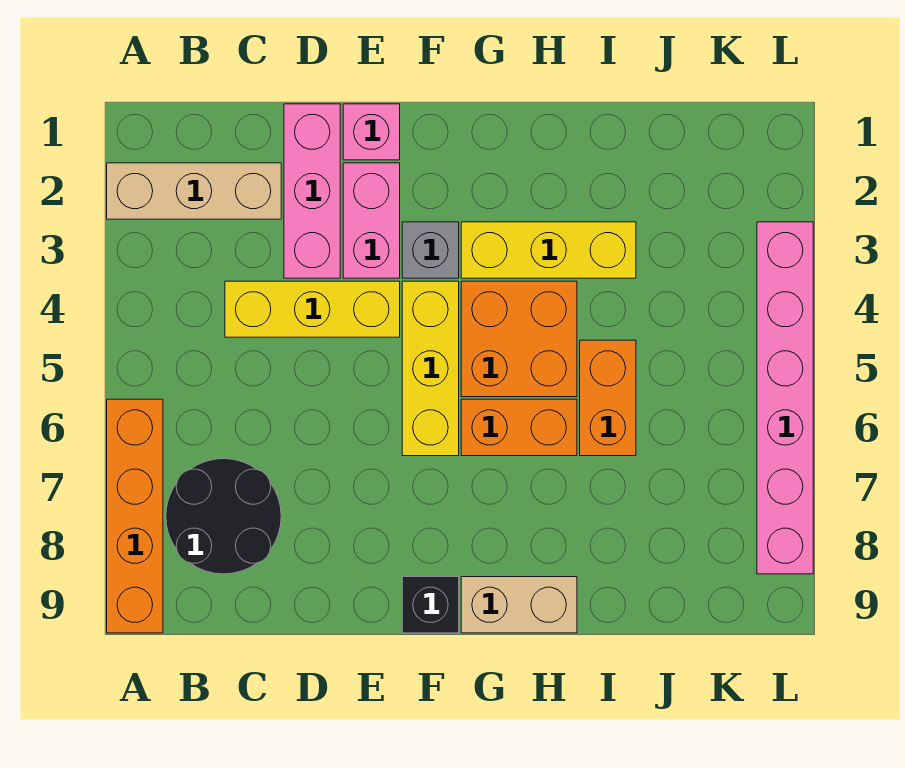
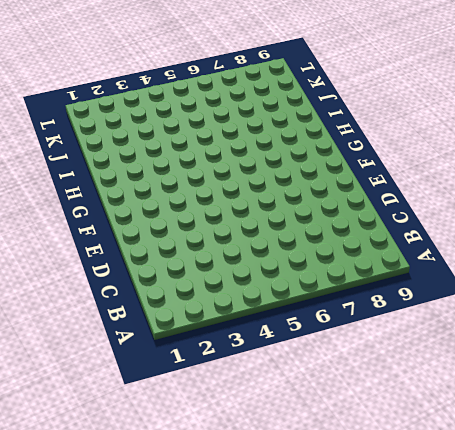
none -> tan 1x3 brick [107,163,281,219]
none -> orange 1x4 brick [107,399,163,633]
none -> black 2x2 round brick [166,459,281,574]

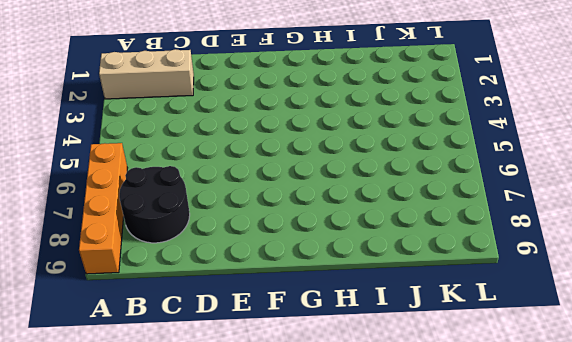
none -> yellow 1x3 brick [225,281,400,337]
none -> pink 1x3 brick [284,104,340,278]
none -> pink 1x1 brick [343,104,400,160]

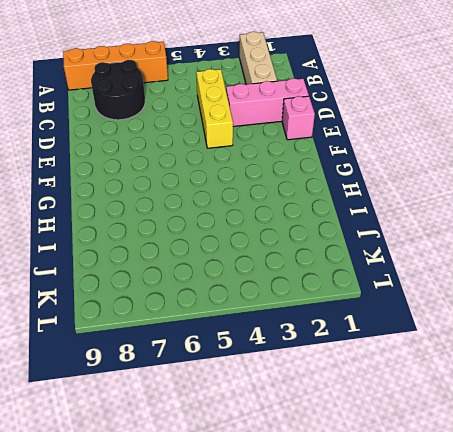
none -> pink 1x2 brick [343,163,400,278]
none -> grey 1x1 brick [402,222,459,278]
none -> yellow 1x3 brick [402,281,459,456]

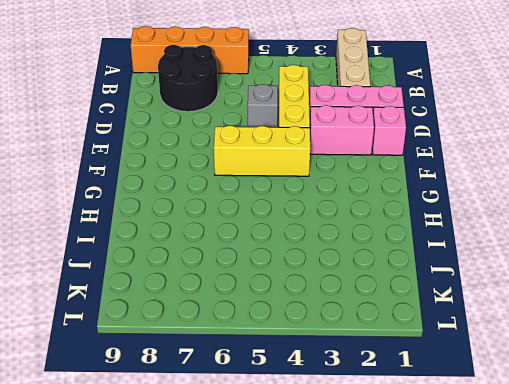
grey 1x1 brick [248,84,278,127] -> grey 1x1 brick moved to [402,222,459,278]
none -> black 1x1 brick [402,577,459,633]
none -> yellow 1x3 brick [461,222,636,278]
none -> orange 2x2 brick [461,281,577,397]

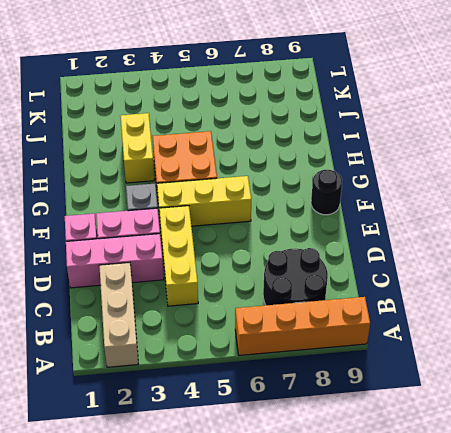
black 1x1 round brick [311,170,342,215] -> black 1x1 brick [402,577,459,633]
yellow 1x2 brick [120,113,154,183] -> yellow 1x3 brick [461,222,636,278]
none -> orange 1x2 brick [461,399,577,456]
none -> tan 1x2 brick [461,577,577,633]
none -> orange 1x2 brick [580,340,636,456]

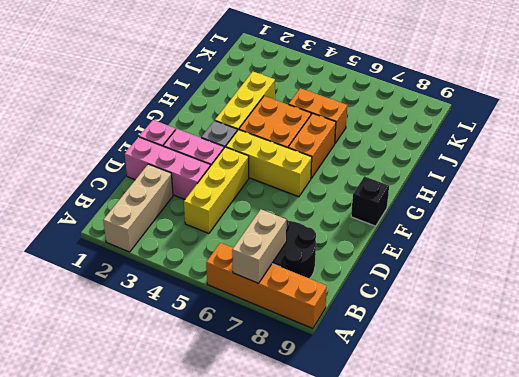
tan 1x2 brick [232,209,286,283] -> tan 1x2 brick moved to [461,577,577,633]
none -> pink 1x6 brick [757,222,813,574]

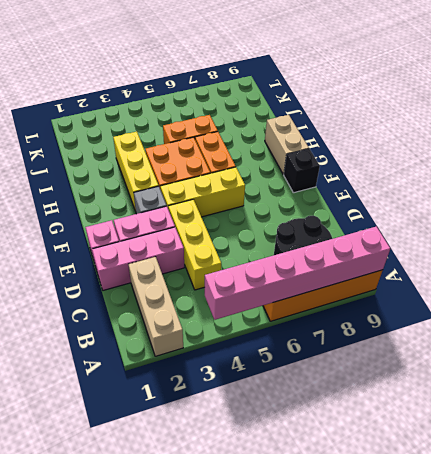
pink 1x6 brick [205,227,390,320] -> pink 1x6 brick moved to [757,222,813,574]

